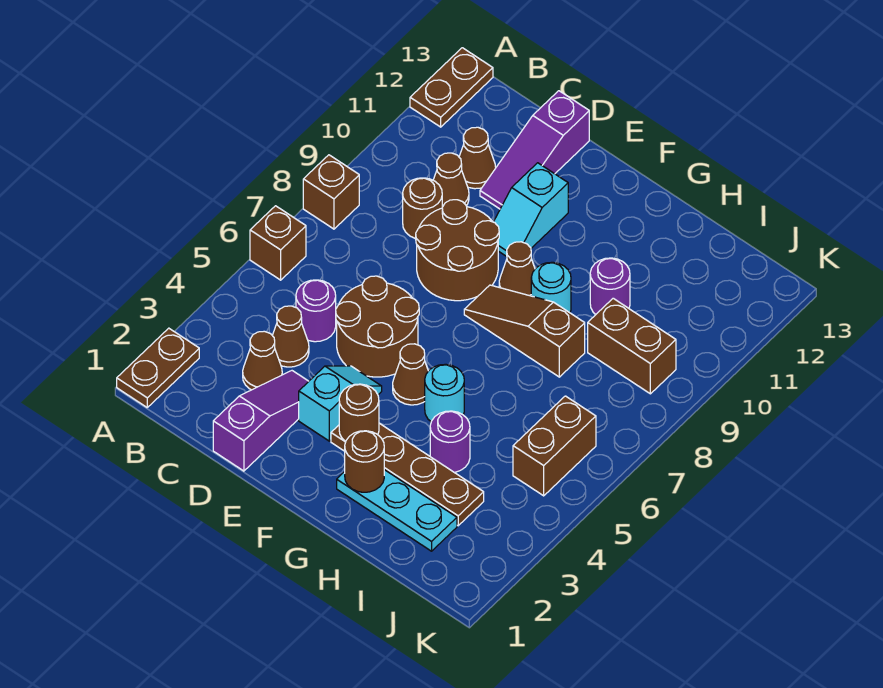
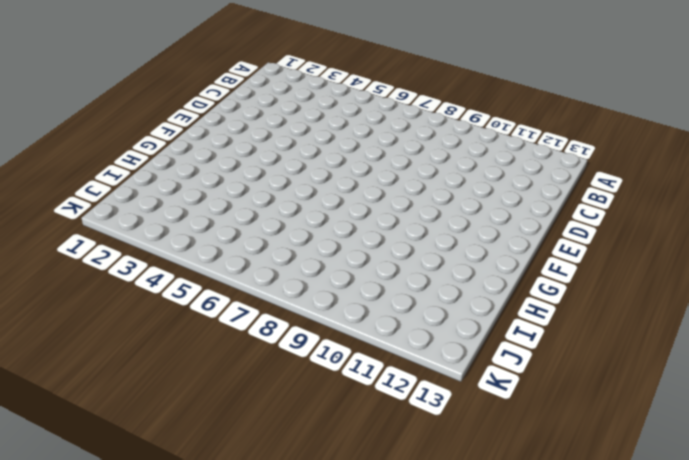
none -> brown 1x2 plate [117,328,199,407]
none -> brown 1x1 brick [250,206,306,280]
none -> brown 1x1 brick [303,155,359,229]

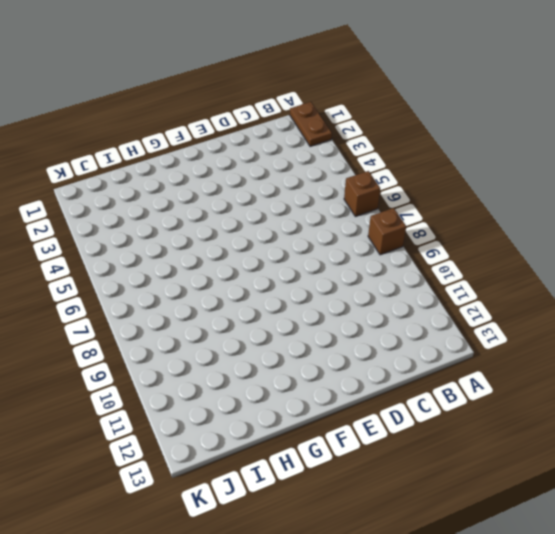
none -> brown 1x2 plate [410,48,493,127]
none -> brown 1x1 cone [243,331,282,390]
none -> brown 1x1 cone [272,306,309,367]

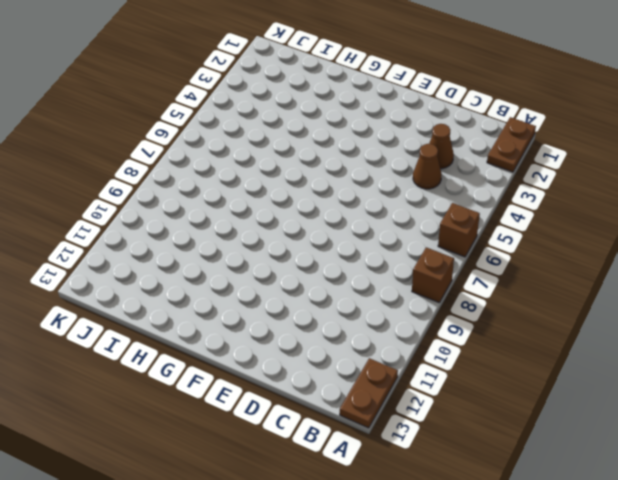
none -> purple 1x1 round brick [296,280,336,342]
none -> brown 1x1 round brick [403,178,442,239]
none -> brown 1x1 cone [433,153,469,207]

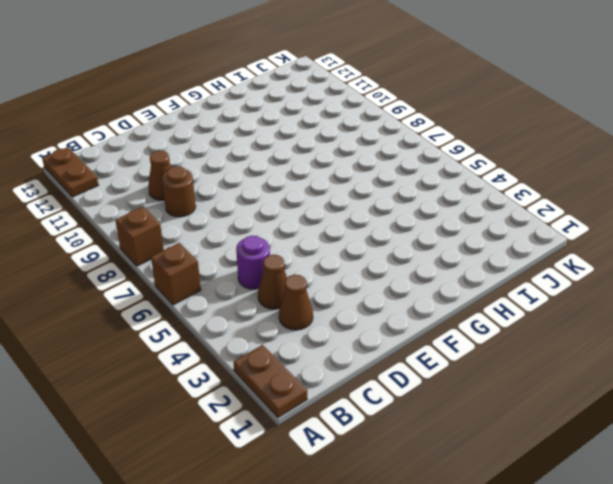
none -> brown 1x1 cone [459,127,496,189]
none -> purple 1x3 slope [213,371,309,471]
none -> brown 2x2 round brick [336,276,419,377]

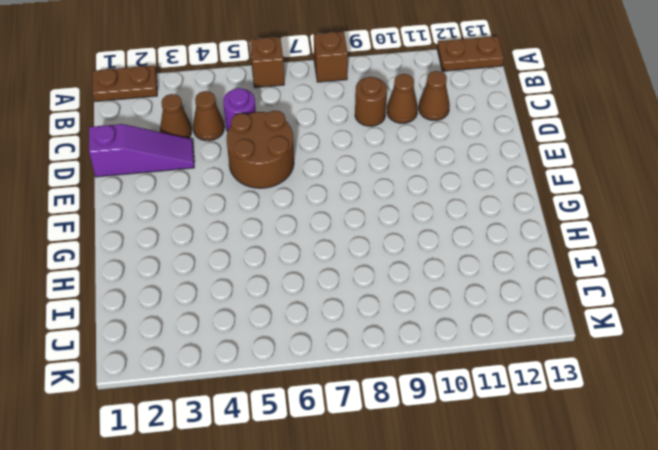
none -> brown 2x2 round brick [416,200,499,301]
none -> purple 1x3 slope [480,91,589,209]
none -> cyan 1x2 slope [299,366,382,441]

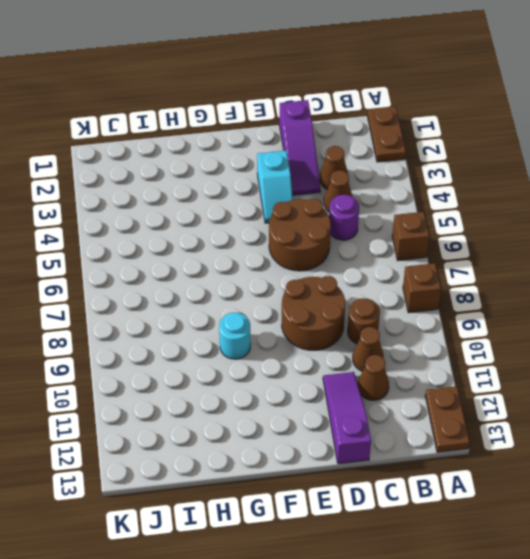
none -> cyan 1x2 slope [494,163,568,256]
none -> brown 1x4 plate [331,423,484,526]
none -> brown 1x1 cone [393,344,428,405]

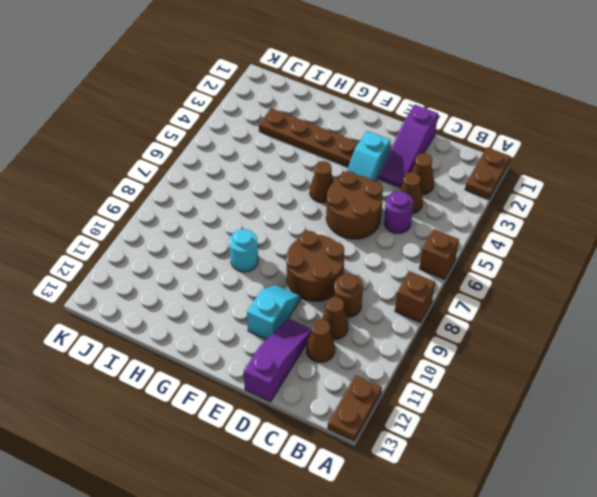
none -> brown 1x3 slope [464,285,585,377]
none -> brown 1x1 cone [499,242,535,296]
none -> cyan 1x3 plate [337,470,457,551]

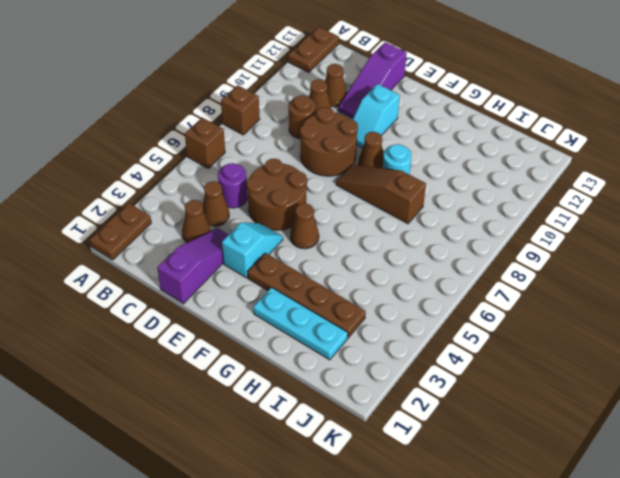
none -> cyan 1x1 round brick [425,364,464,421]
none -> purple 1x1 round brick [430,411,470,472]
none -> purple 1x1 round brick [590,258,630,314]

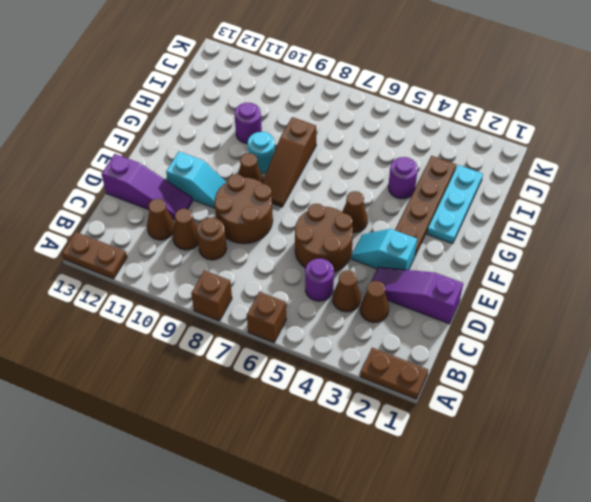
none -> cyan 1x1 round brick [425,364,464,421]
none -> brown 1x2 brick [588,298,676,394]
none -> brown 1x2 brick [513,396,596,496]

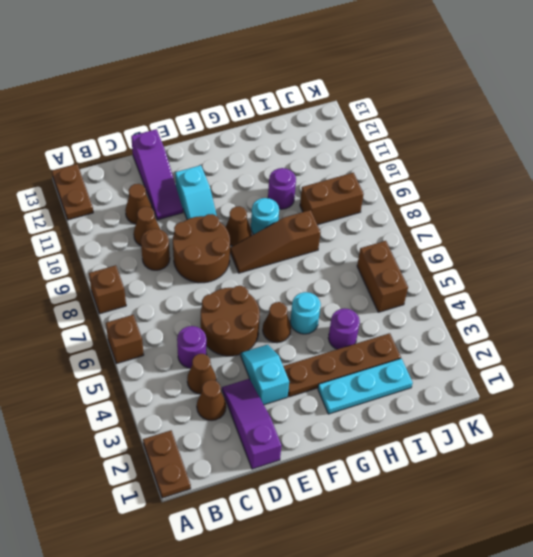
none -> brown 1x1 round brick [339,384,379,442]
none -> brown 1x1 round brick [345,431,384,492]

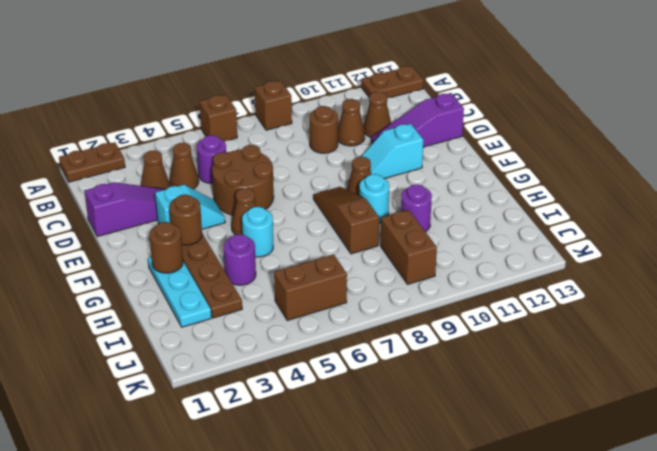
none -> brown 2x2 round brick [416,200,499,301]

